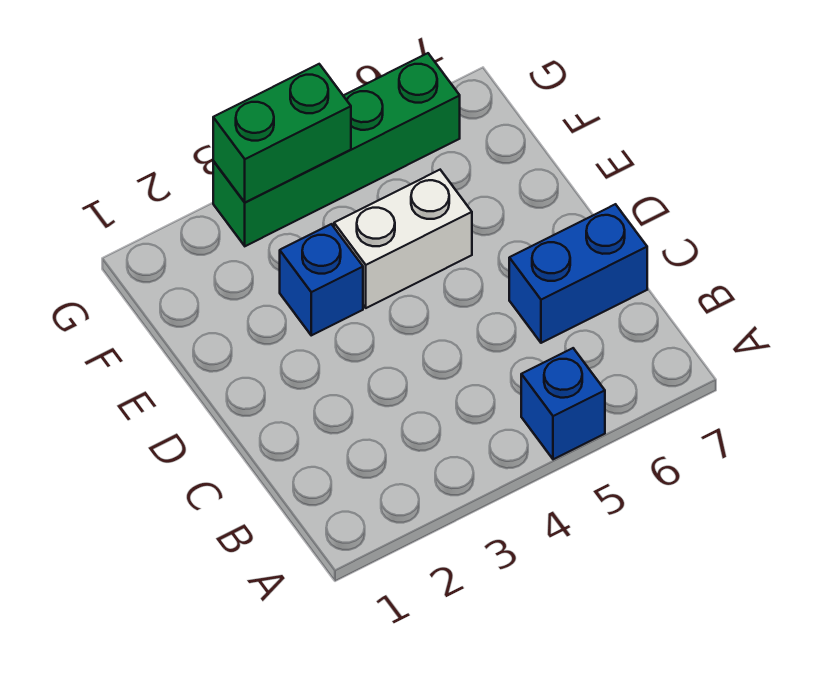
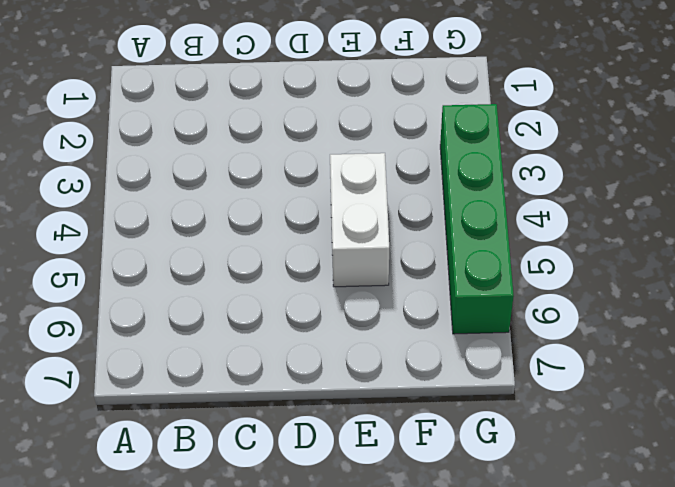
none -> blue 1x1 brick [521,348,605,459]
none -> blue 1x2 brick [509,204,647,343]

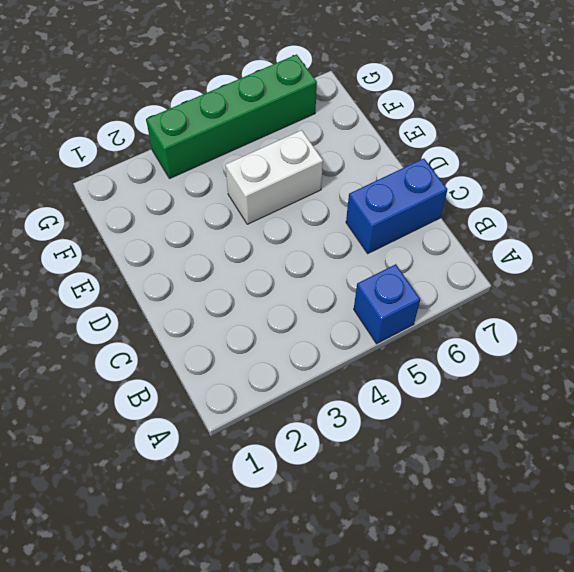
none -> blue 1x1 brick [280,224,363,335]
none -> green 1x2 brick [213,64,351,203]

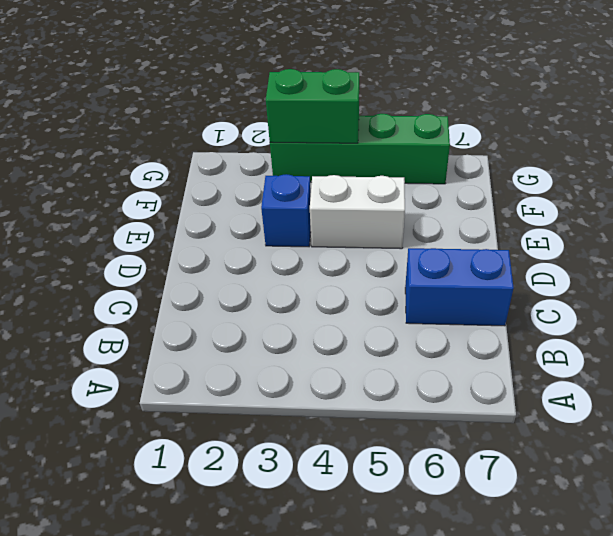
none -> blue 1x1 brick [521,348,605,459]

